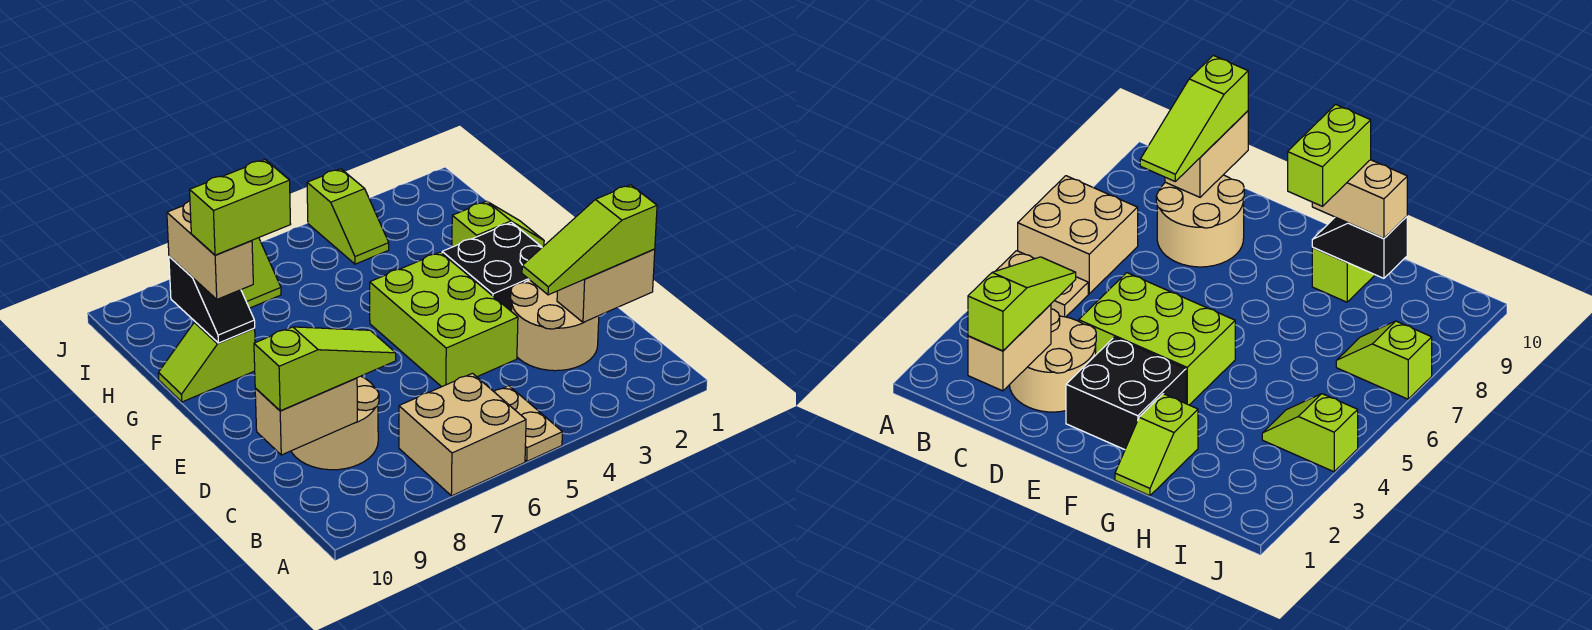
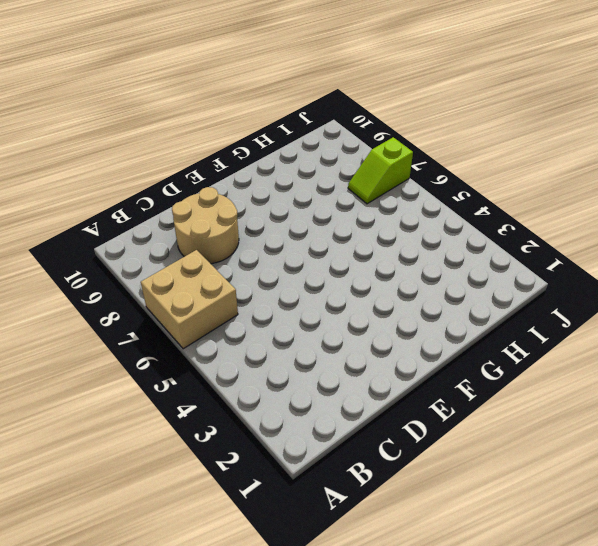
none -> tan 1x2 plate [494,386,562,461]
none -> tan 2x2 round brick [511,280,599,371]
none -> lime 2x3 brick [370,252,518,387]

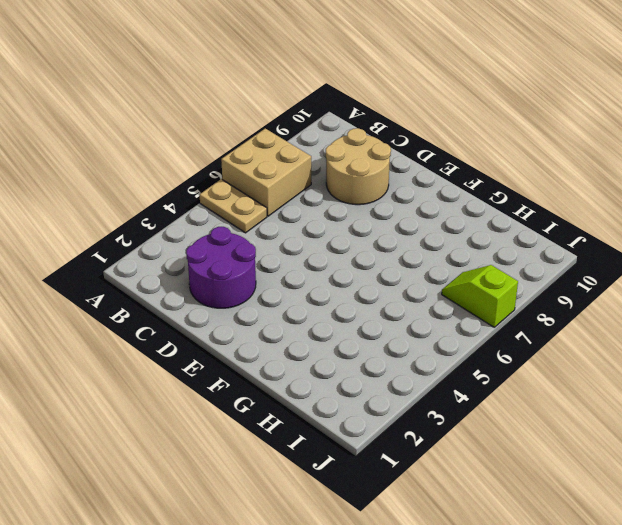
purple 2x2 round brick [186,227,256,308] -> tan 2x2 round brick [511,280,599,371]
none -> lime 2x3 brick [370,252,518,387]
none -> black 2x2 brick [442,222,542,311]
none -> lime 1x2 slope [452,201,544,247]

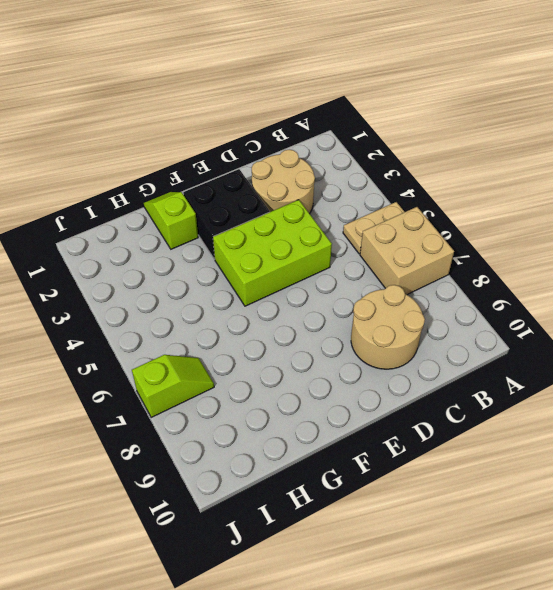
none -> lime 1x2 slope [158,322,255,402]
none -> lime 1x2 slope [307,169,389,264]
none -> tan 1x2 brick [557,249,655,323]

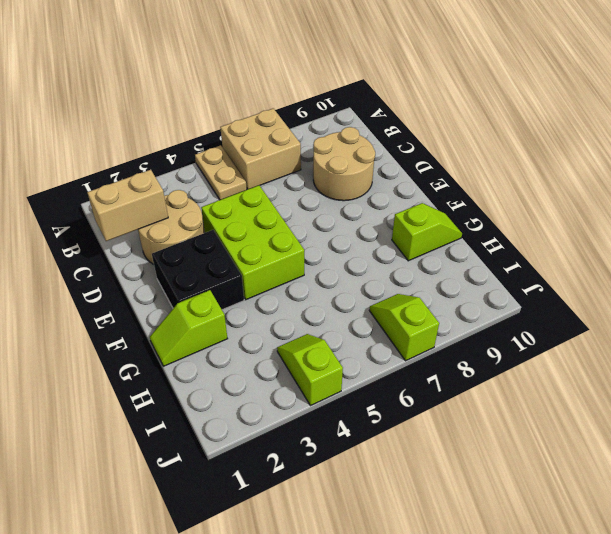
none -> tan 1x2 brick [255,378,357,455]
none -> black 1x2 slope [169,256,255,343]
none -> lime 1x3 slope [522,185,657,295]

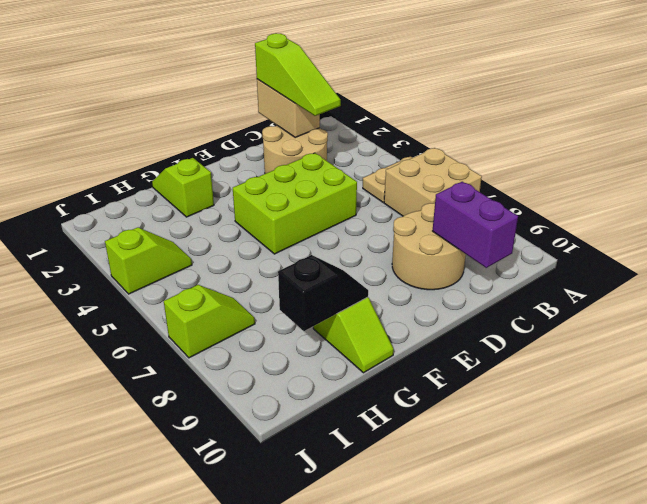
purple 1x2 brick [433,182,518,268] -> tan 1x2 brick [255,378,357,455]
none -> black 2x2 brick [442,222,542,311]
none -> lime 1x3 slope [254,327,396,411]
none -> tan 1x2 brick [167,201,253,299]

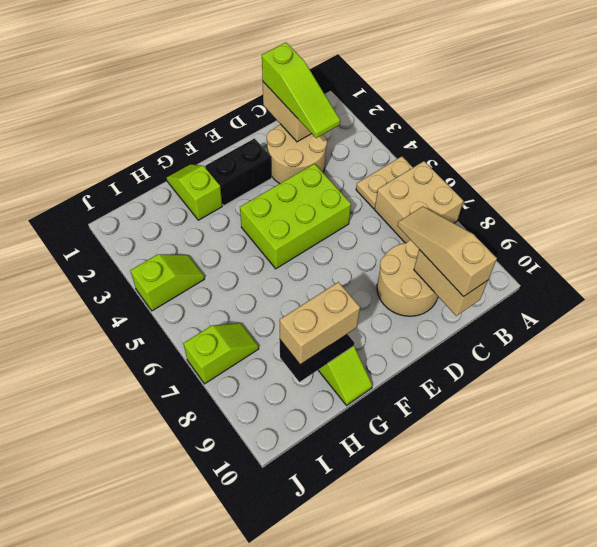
tan 1x3 slope [397,206,497,297] -> lime 1x3 slope [254,327,396,411]
black 1x2 brick [205,138,272,206] -> black 2x2 brick [442,222,542,311]
none -> lime 1x2 brick [190,160,291,255]

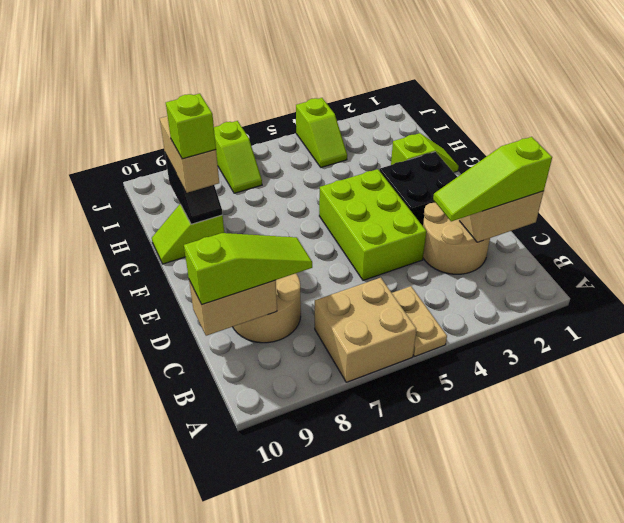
lime 1x1 brick [166,94,216,159] -> lime 1x2 brick [190,160,291,255]

